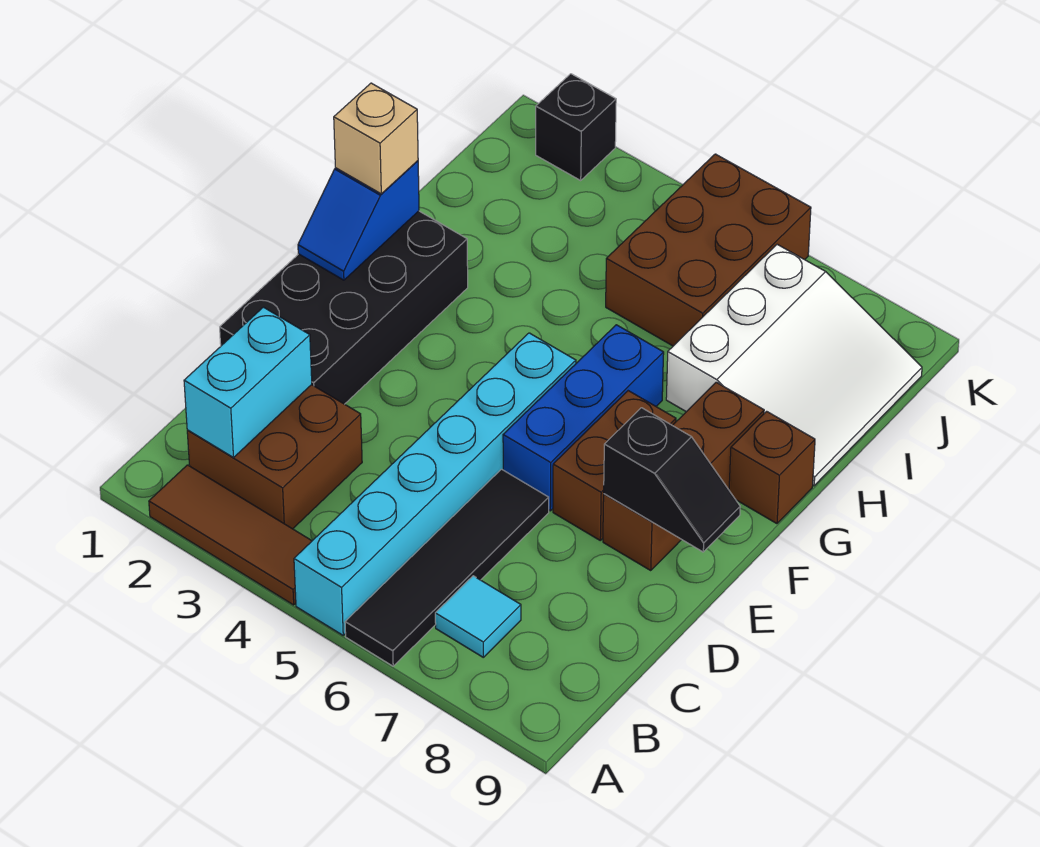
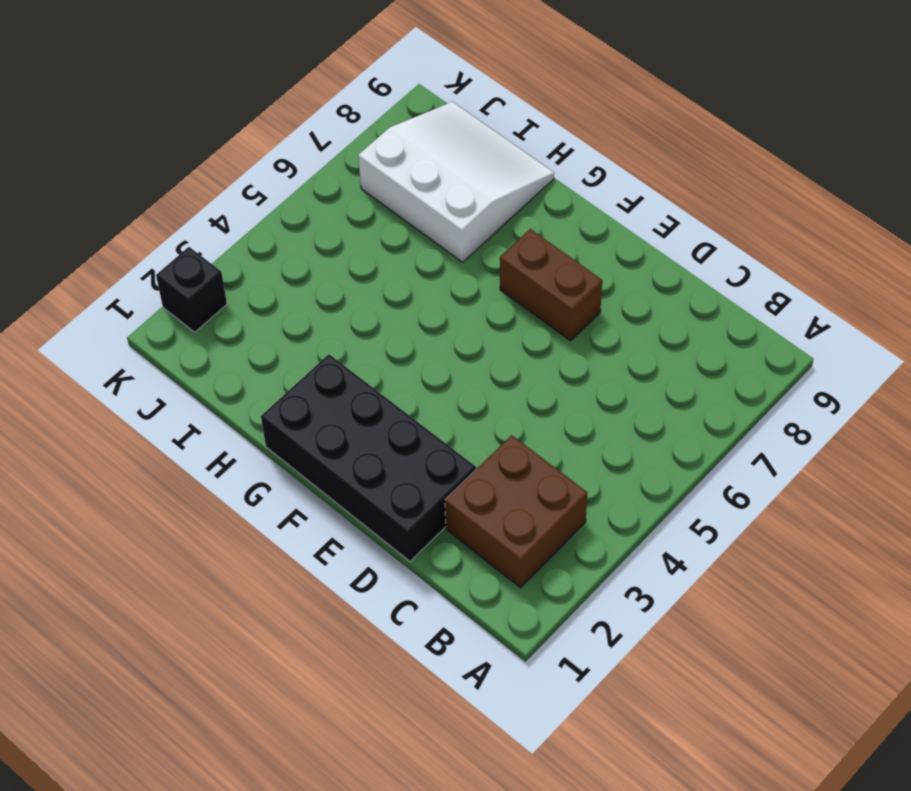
none -> brown 1x3 tile [149,465,312,605]
none -> cyan 1x6 brick [294,333,576,635]
none -> black 1x4 tile [345,469,549,666]

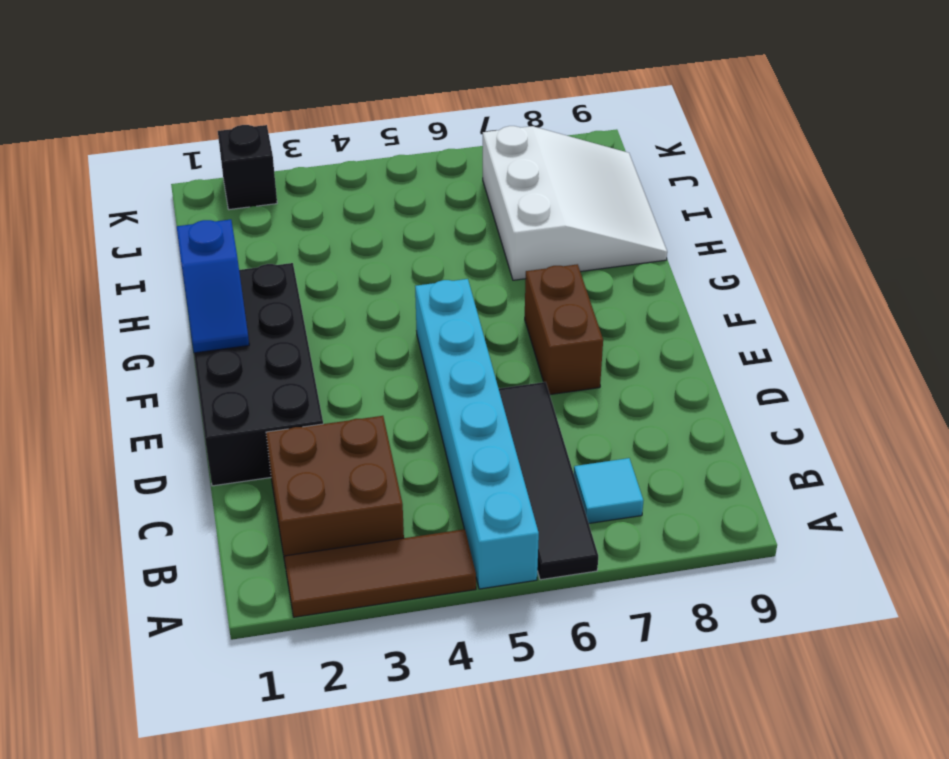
none -> blue 1x3 brick [503,325,664,511]
none -> brown 1x3 brick [603,382,764,570]
none -> brown 1x1 brick [729,411,815,524]

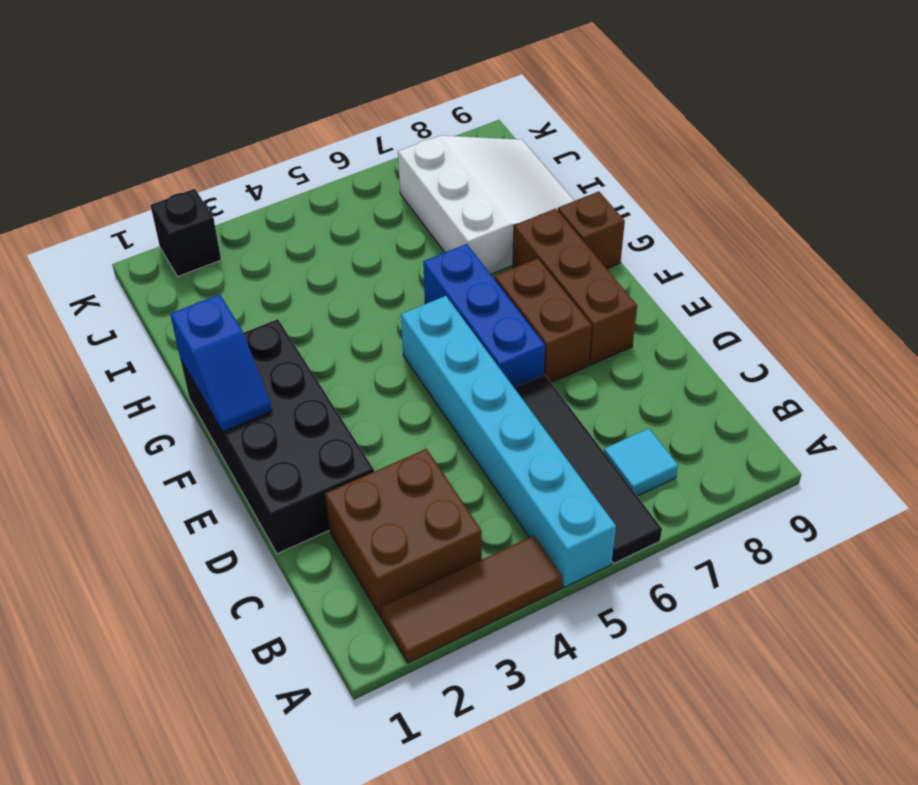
none -> brown 2x3 brick [606,154,811,346]
none -> cyan 1x2 brick [184,307,312,458]
none -> black 1x2 slope [604,408,740,552]

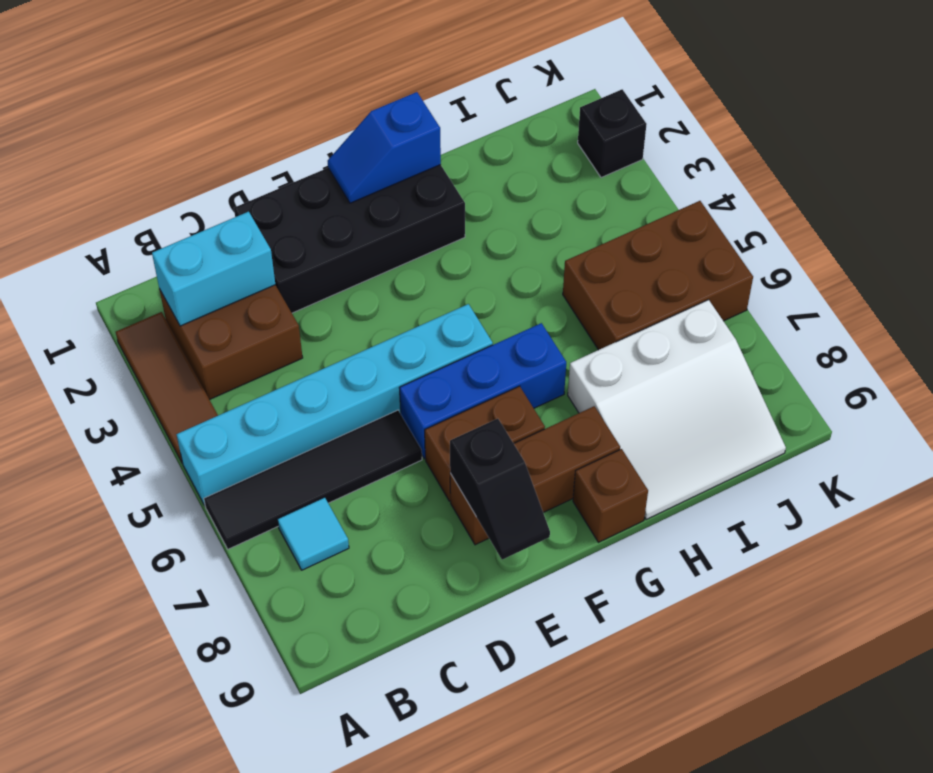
none -> tan 1x1 brick [334,83,418,194]

